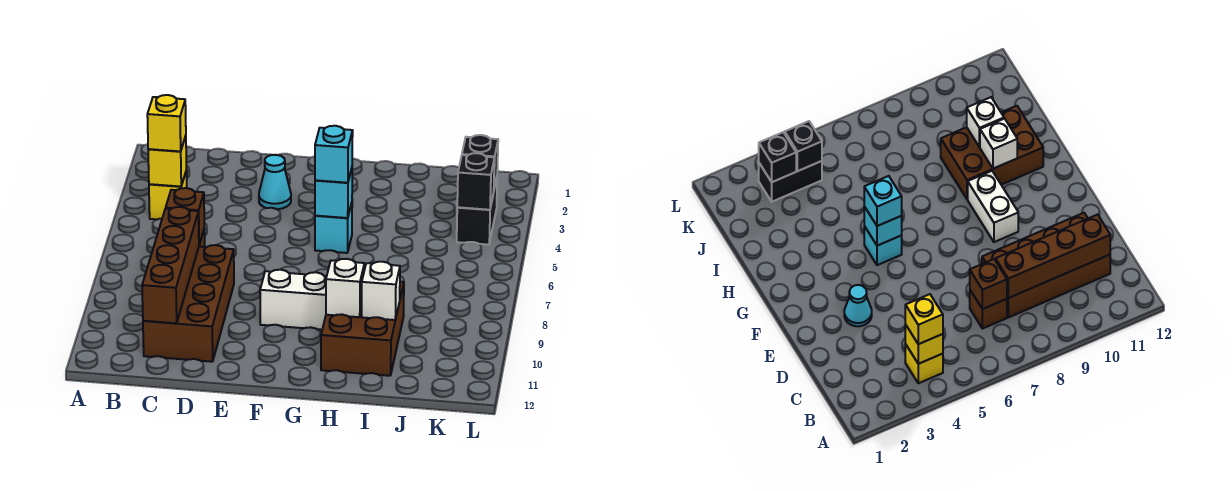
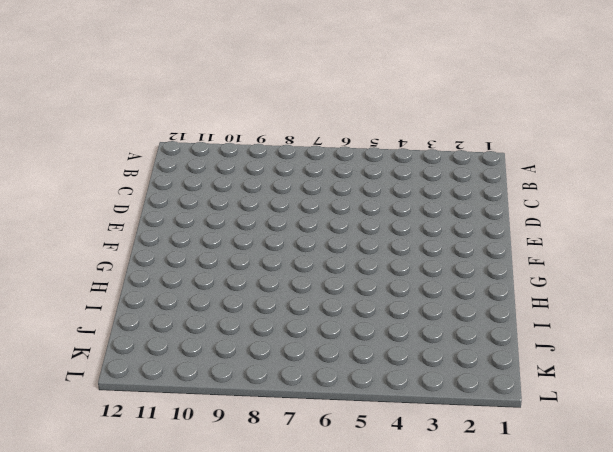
none -> yellow 1x1 brick [149,170,187,219]
none -> brown 1x1 brick [970,290,1007,329]
none -> brown 2x4 brick [143,245,234,362]

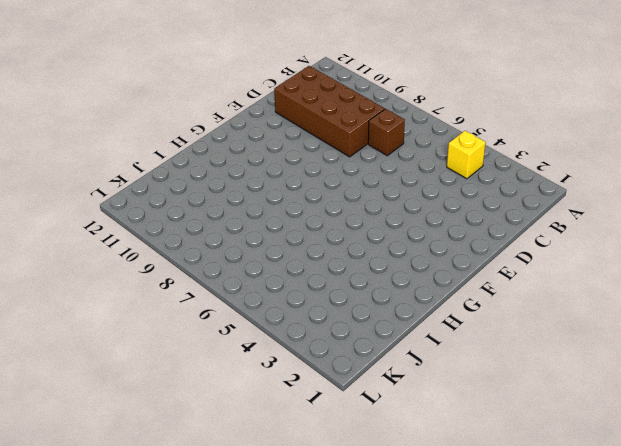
none -> cyan 1x1 cone [259,155,291,209]
none -> white 1x2 brick [260,270,327,330]
none -> cyan 1x1 brick [315,203,352,253]

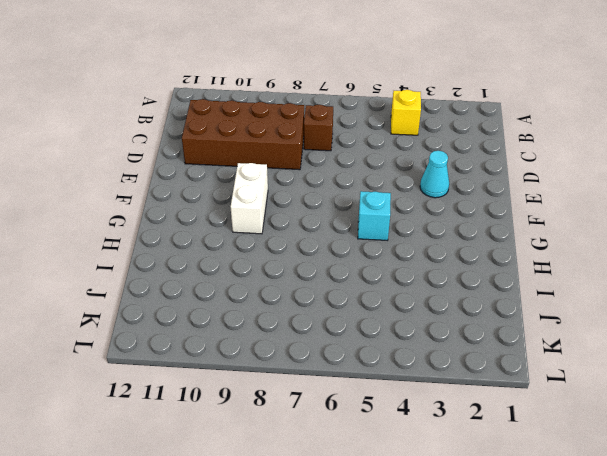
none -> brown 2x3 brick [321,282,404,376]
none -> black 1x2 brick [457,178,497,245]
none -> yellow 1x1 brick [148,136,187,187]

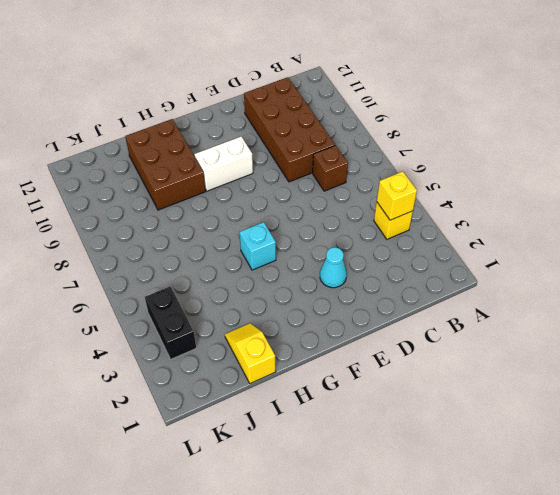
yellow 1x2 slope [225,324,276,383] -> none
none -> brown 1x1 brick [166,188,204,244]
none -> brown 1x4 brick [142,207,199,323]
none -> cyan 1x1 brick [315,169,352,218]

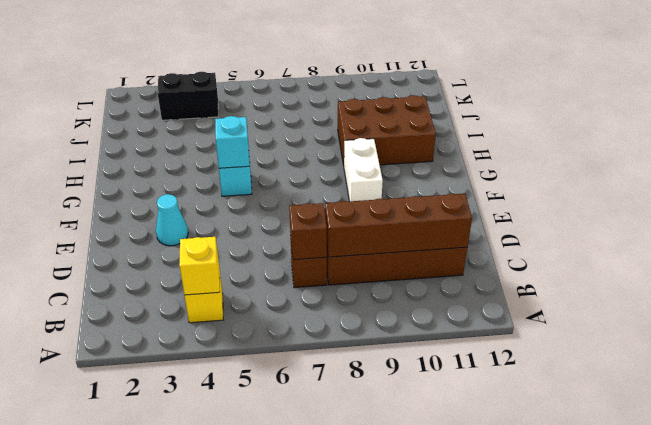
none -> white 1x1 brick [326,259,364,317]
none -> white 1x1 brick [362,262,400,320]
none -> black 1x1 brick [462,135,498,188]

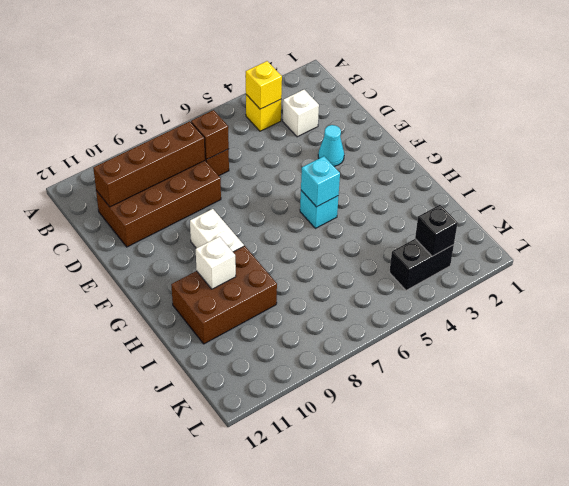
white 1x1 brick [283,90,319,137] -> white 1x1 brick moved to [362,262,400,320]
none -> black 1x1 brick [457,153,495,210]
none -> yellow 1x1 brick [147,95,186,151]
none -> cyan 1x1 brick [315,126,353,183]

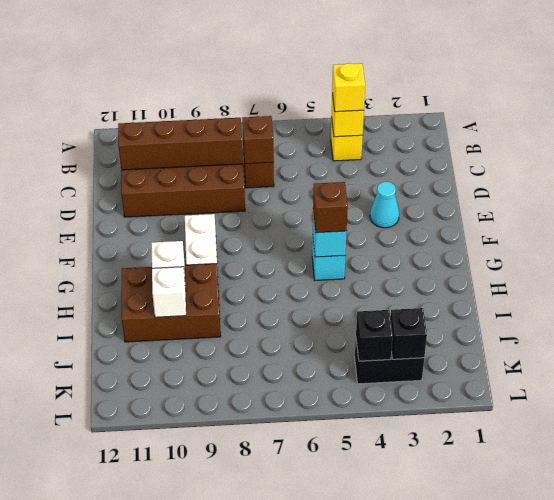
brown 1x1 brick [313,182,348,233] -> cyan 1x1 brick [315,126,353,183]

